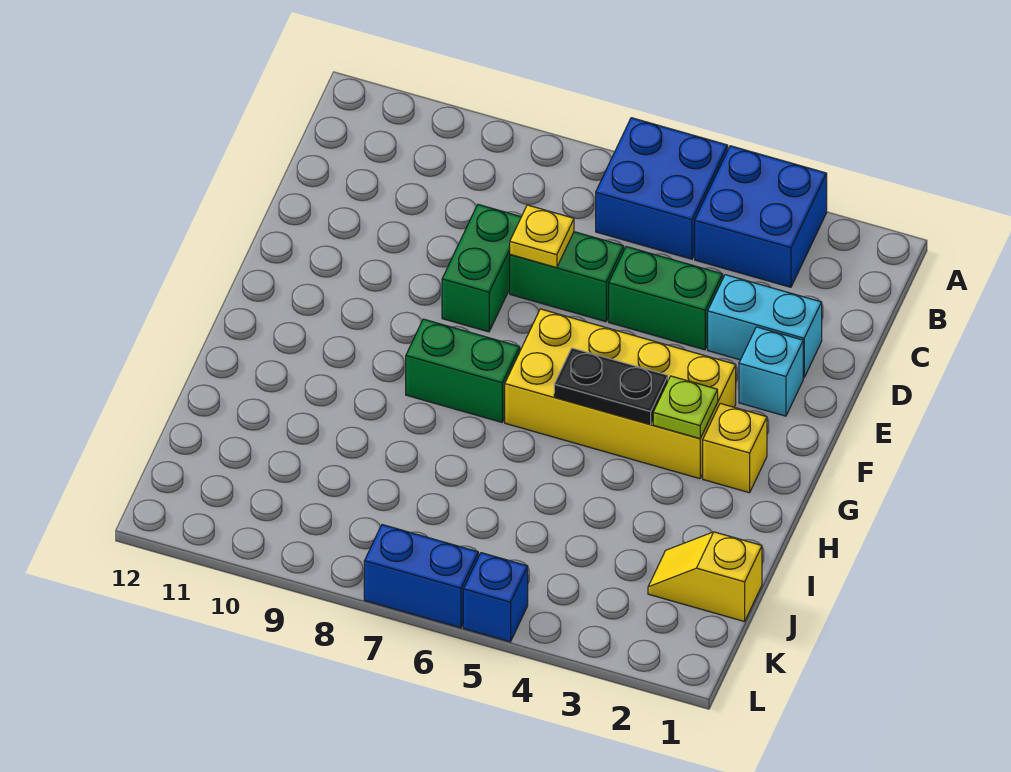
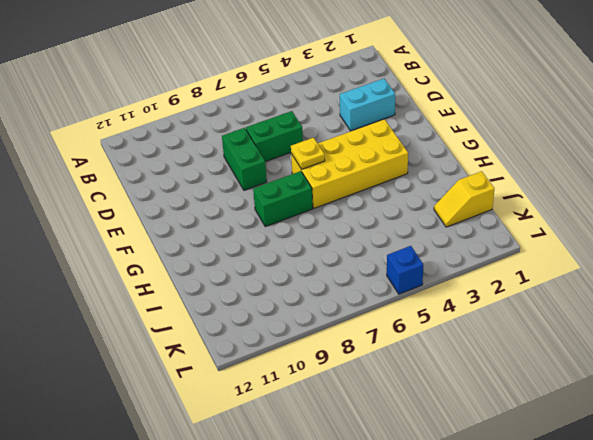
yellow 1x1 plate [291,138,325,169] -> yellow 1x1 plate moved to [510,205,574,268]
none -> blue 2x2 brick [695,146,827,287]
none -> blue 2x2 brick [596,118,728,259]
none -> green 1x2 brick [609,247,723,350]

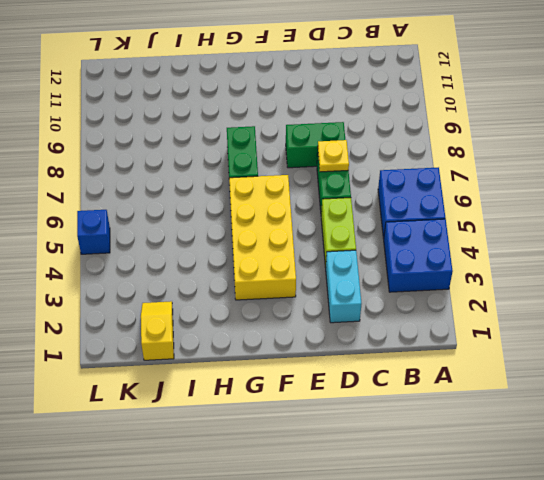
lime 1x2 brick [321,198,356,267] -> green 1x2 brick [609,247,723,350]
none -> cyan 1x1 brick [739,327,803,416]
none -> yellow 1x1 brick [703,403,767,493]
none -> blue 1x2 brick [364,525,478,628]

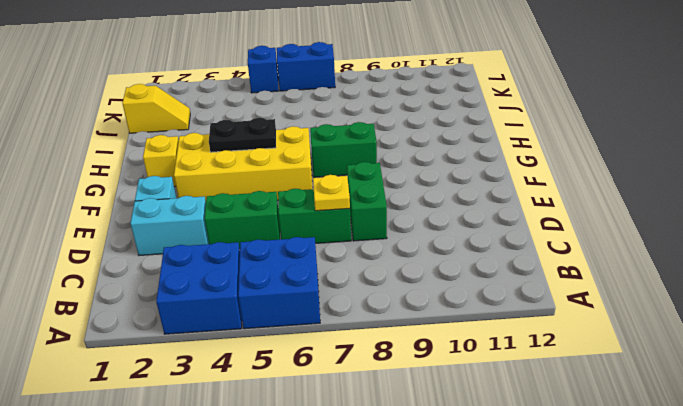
none -> lime 1x1 plate [653,376,718,438]

